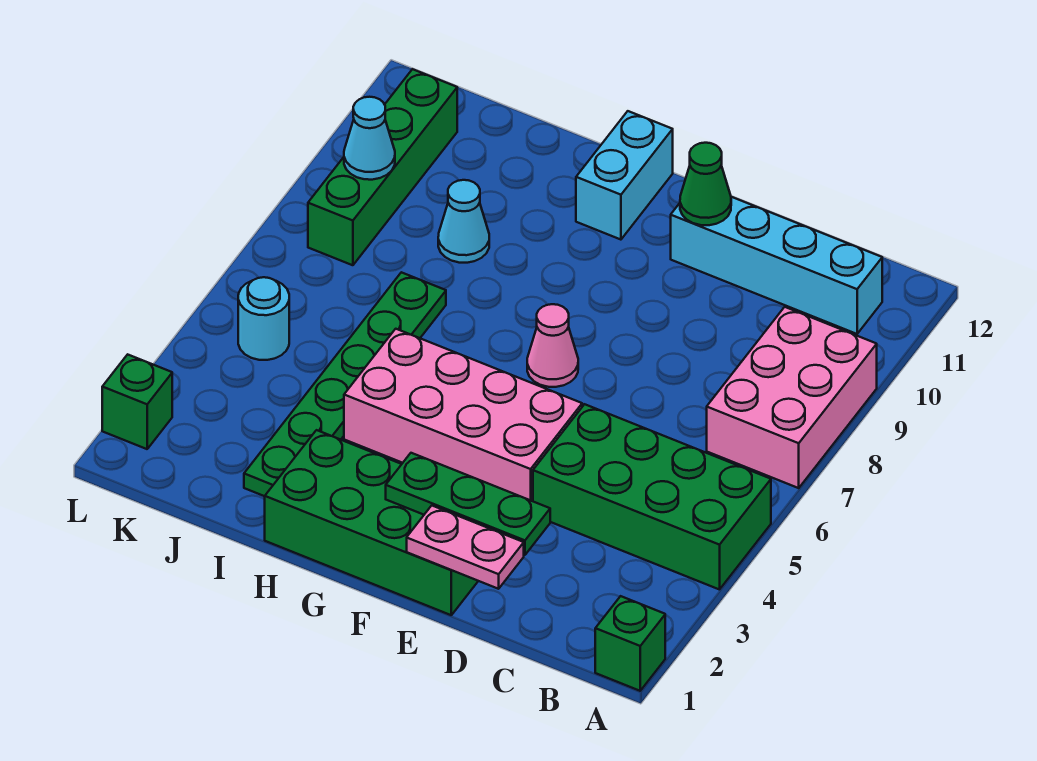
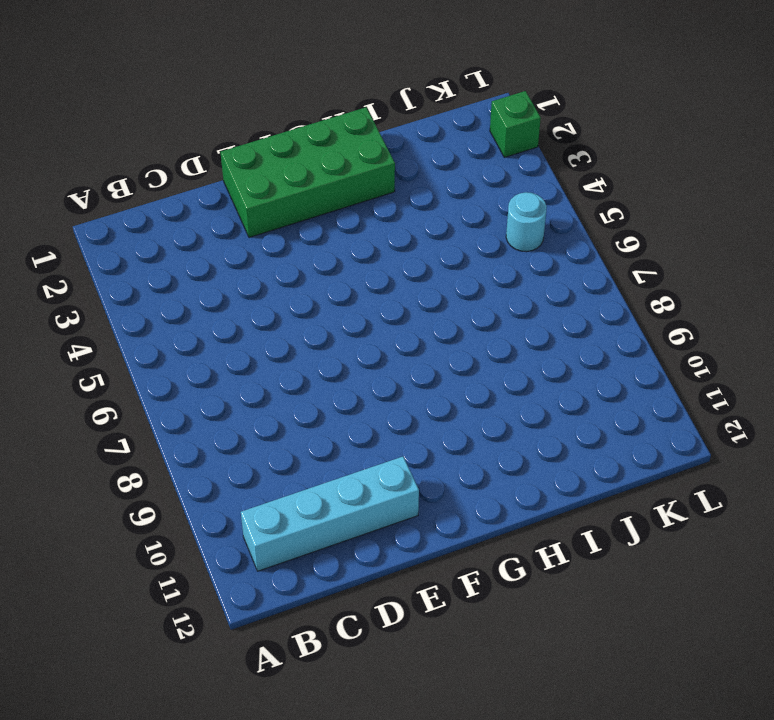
none -> green 1x1 brick [595,596,665,691]
none -> green 2x4 brick [533,404,771,590]
none -> pink 2x3 brick [707,307,877,488]

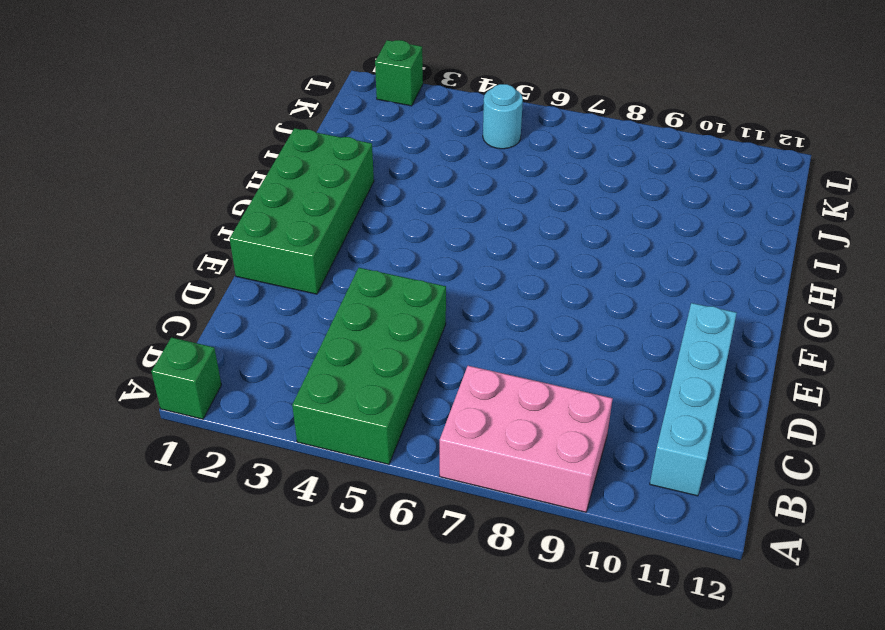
none -> pink 2x4 brick [344,329,582,501]
none -> pink 1x1 cone [527,304,578,387]
none -> cyan 1x2 brick [576,111,673,240]

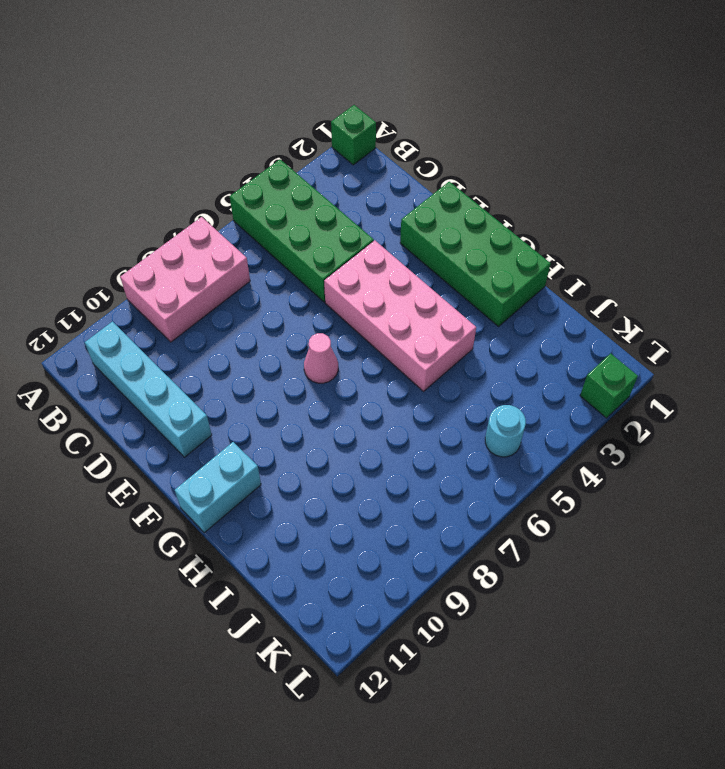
none -> green 1x6 plate [244,272,446,496]
none -> cyan 1x1 cone [438,180,489,263]
none -> green 1x4 brick [308,69,457,265]

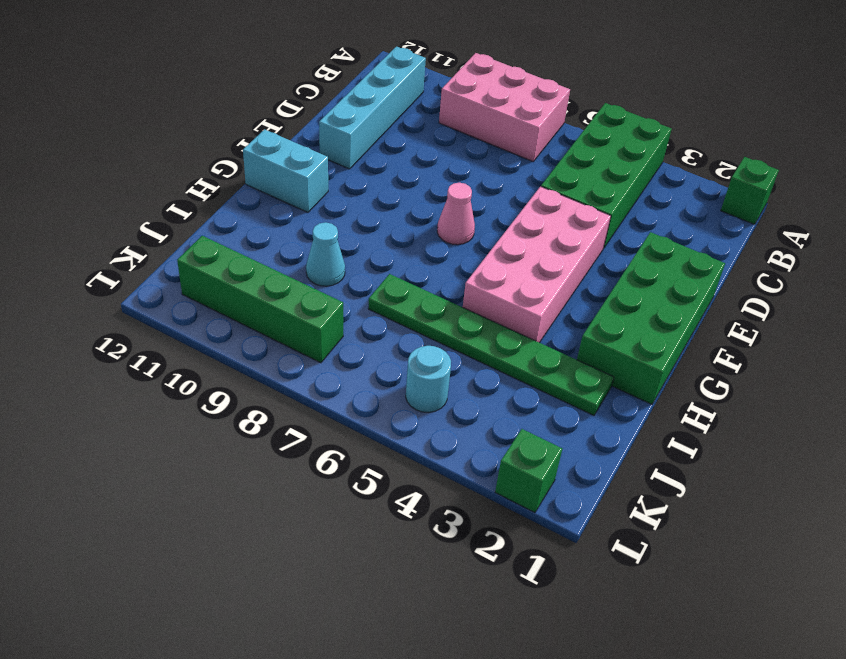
none -> pink 1x2 plate [407,506,524,589]
none -> green 1x3 plate [386,453,550,555]
none -> green 1x1 cone [680,143,731,225]

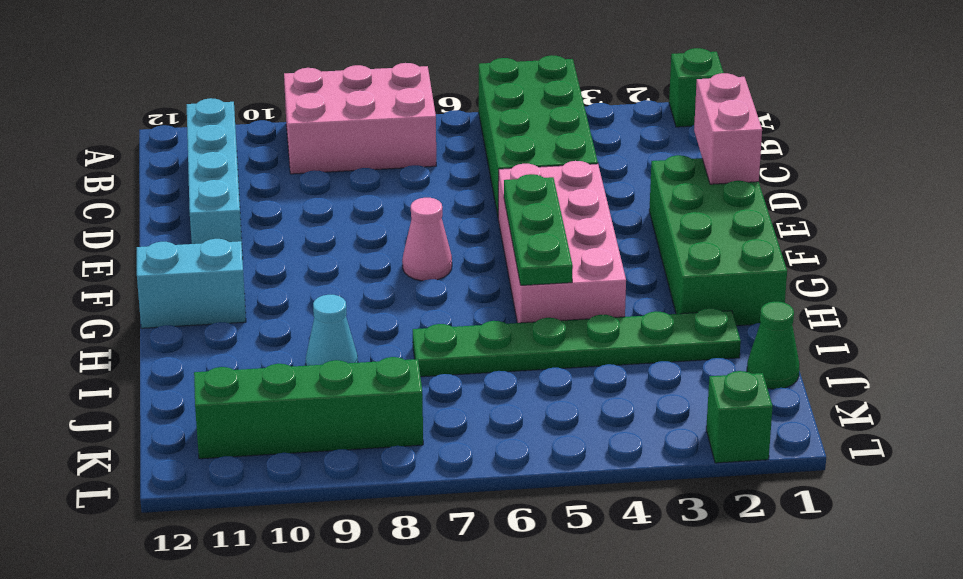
pink 1x2 brick [694,73,762,184] -> pink 1x2 plate [407,506,524,589]
green 1x3 plate [504,174,573,285] -> green 1x3 plate moved to [386,453,550,555]
green 1x1 cone [747,301,799,389] -> green 1x1 cone moved to [680,143,731,225]
none -> cyan 1x1 round brick [238,277,289,360]
none -> cyan 1x1 cone [344,97,395,180]

